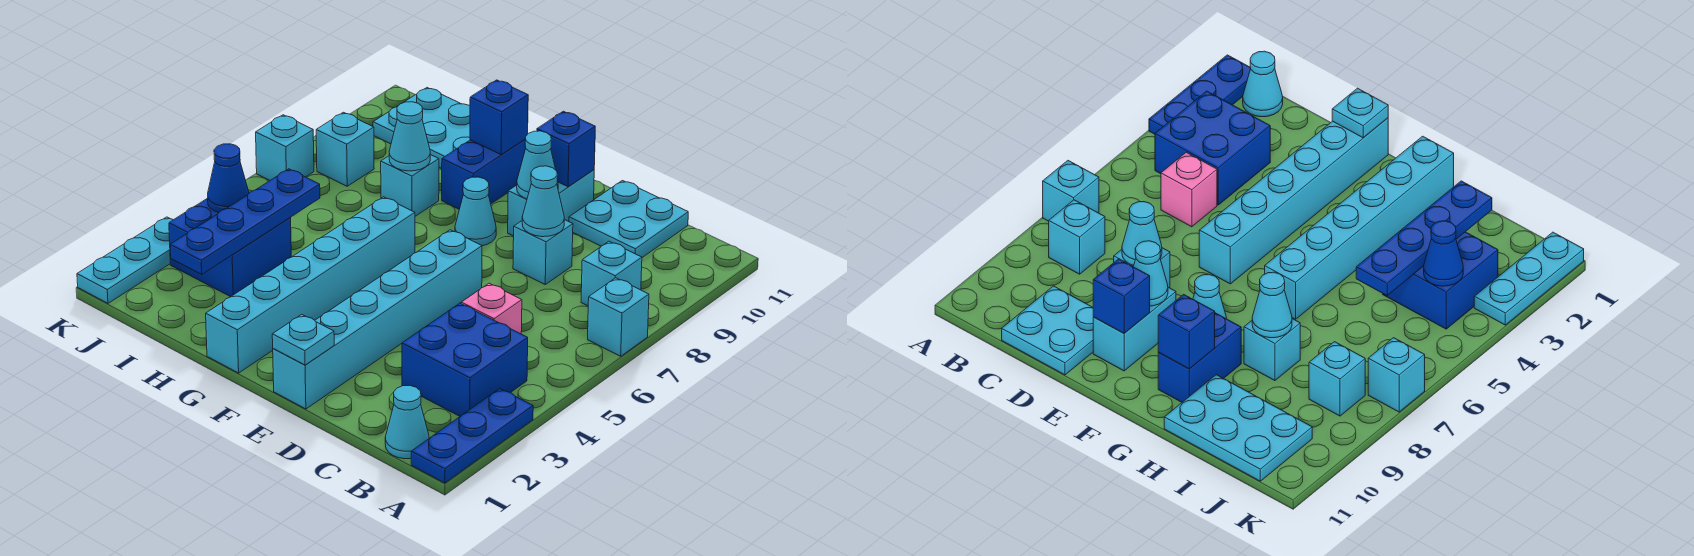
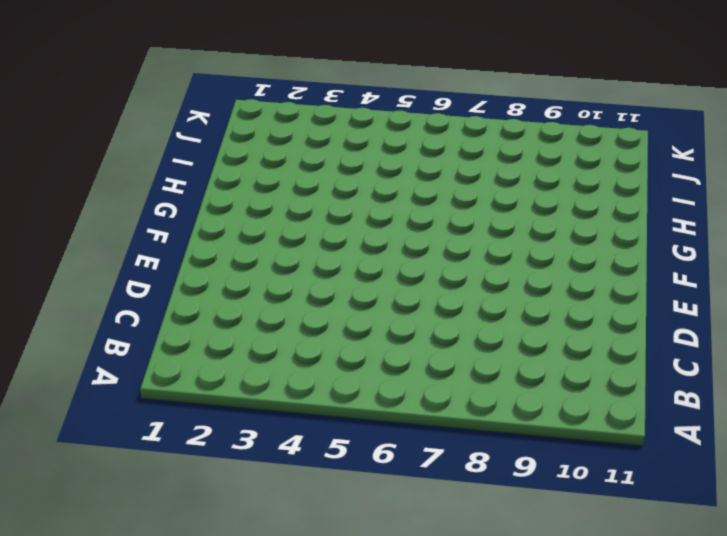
none -> blue 1x3 plate [411,388,533,483]
none -> cyan 1x1 brick [588,278,649,356]
none -> cyan 1x1 cone [385,385,429,459]

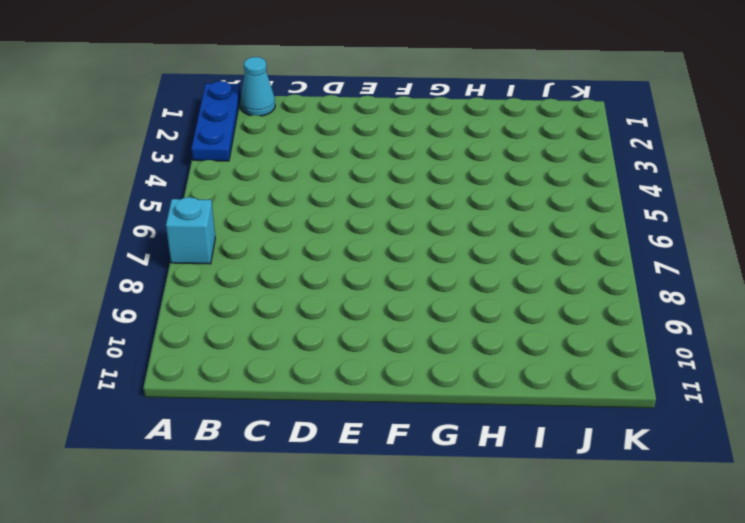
none -> blue 2x2 brick [402,303,528,416]
none -> cyan 1x1 brick [581,241,642,306]
none -> pink 1x1 brick [461,283,522,334]

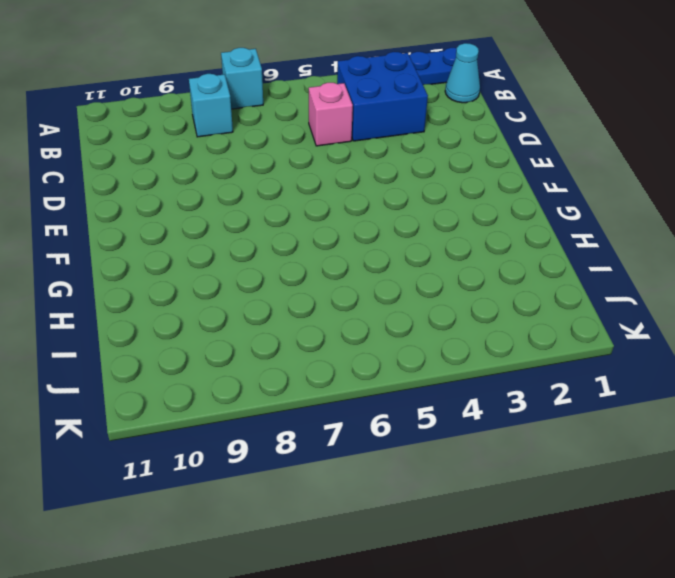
none -> cyan 2x2 plate [569,181,688,257]
none -> cyan 1x1 brick [513,220,573,284]
none -> cyan 1x6 brick [273,230,482,409]

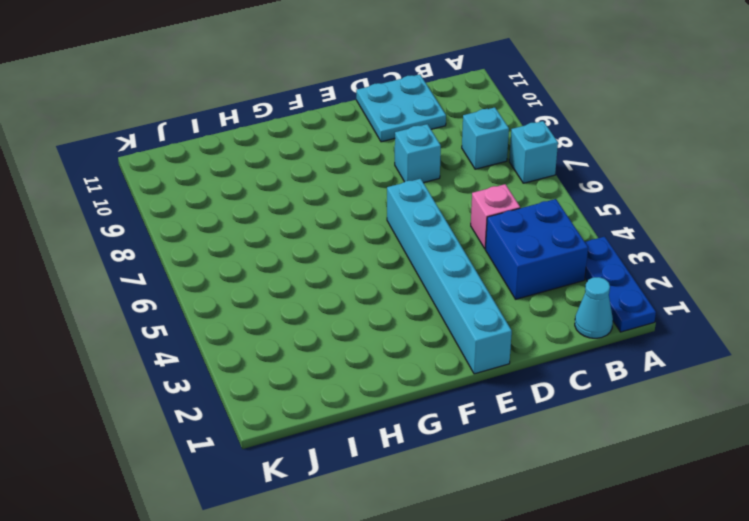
none -> cyan 1x2 brick [508,170,594,236]
none -> cyan 1x1 cone [455,177,496,246]
none -> cyan 1x6 brick [206,197,415,373]

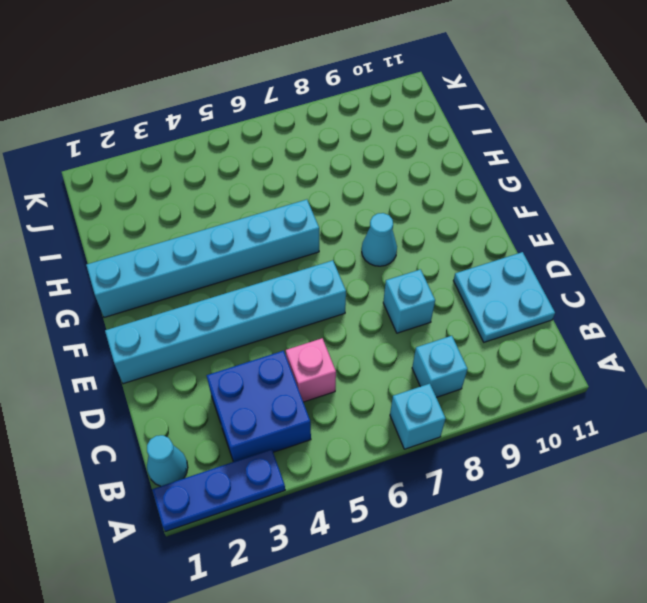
none -> cyan 1x2 brick [508,170,594,236]
none -> blue 1x2 brick [442,139,526,209]
none -> cyan 1x1 brick [381,155,439,216]

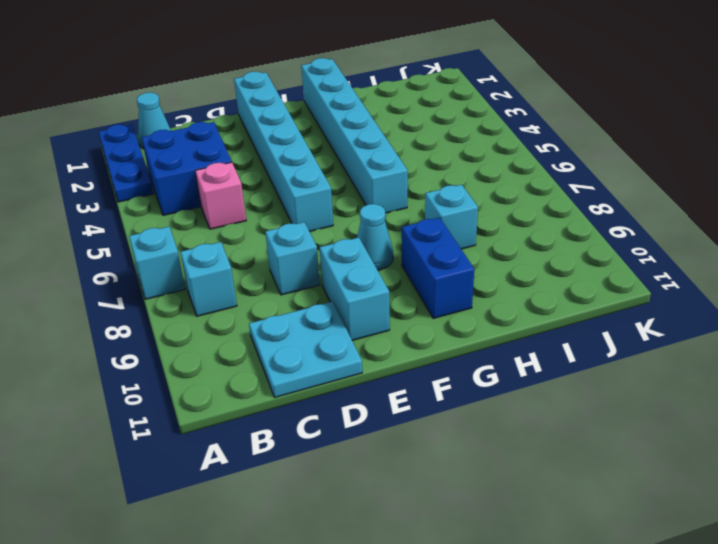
none -> cyan 2x3 plate [373,88,470,169]
none -> blue 2x2 brick [169,198,291,297]
none -> cyan 1x1 brick [316,112,374,186]

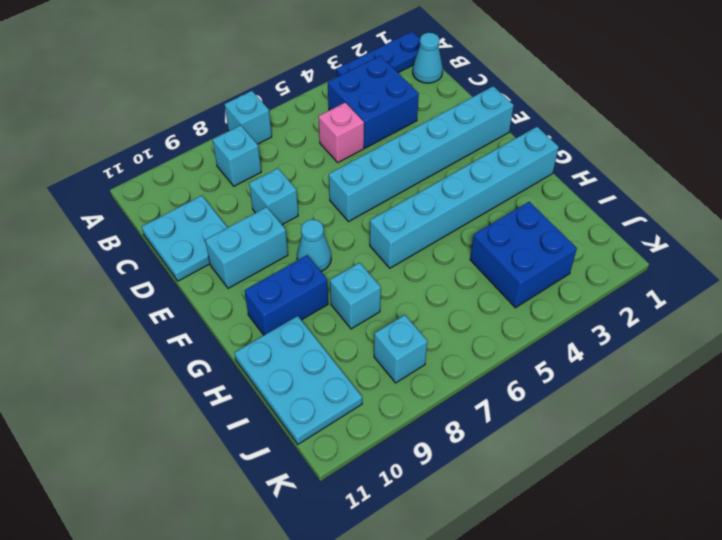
none -> cyan 1x3 plate [77,217,173,303]
none -> cyan 1x1 brick [256,115,314,180]
none -> cyan 1x1 cone [522,166,564,237]

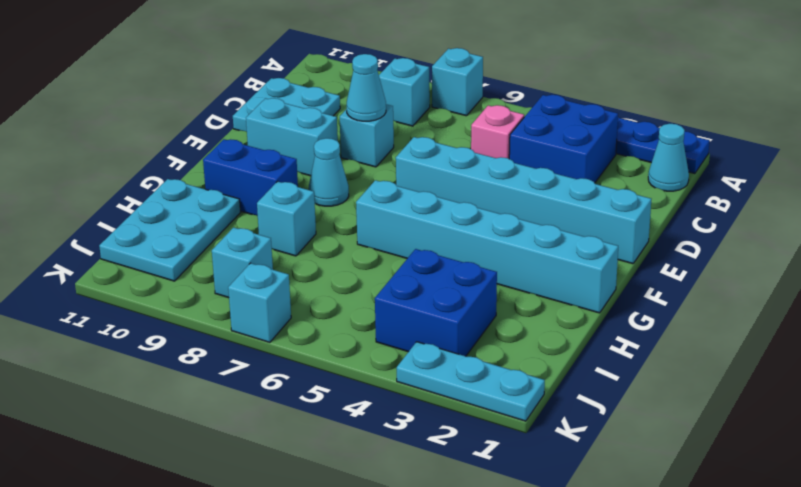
none -> cyan 1x1 plate [272,314,334,365]
none -> cyan 1x1 cone [517,131,558,199]
none -> blue 1x1 brick [537,111,595,187]

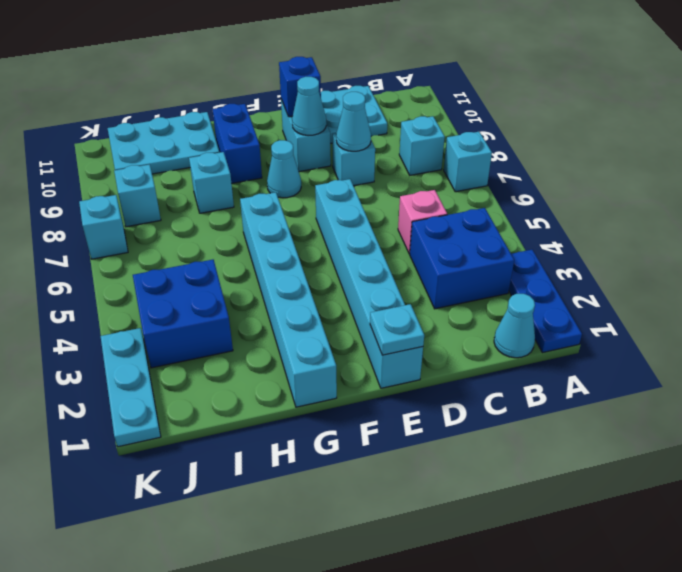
none -> blue 1x1 brick [470,80,528,154]
none -> cyan 1x1 cone [389,102,430,171]
none -> blue 1x4 plate [170,169,320,274]

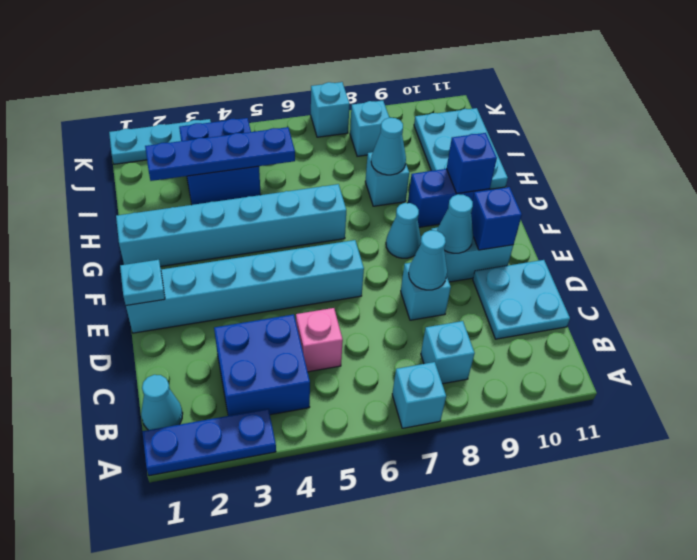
none -> blue 1x1 cone [208,144,249,213]

